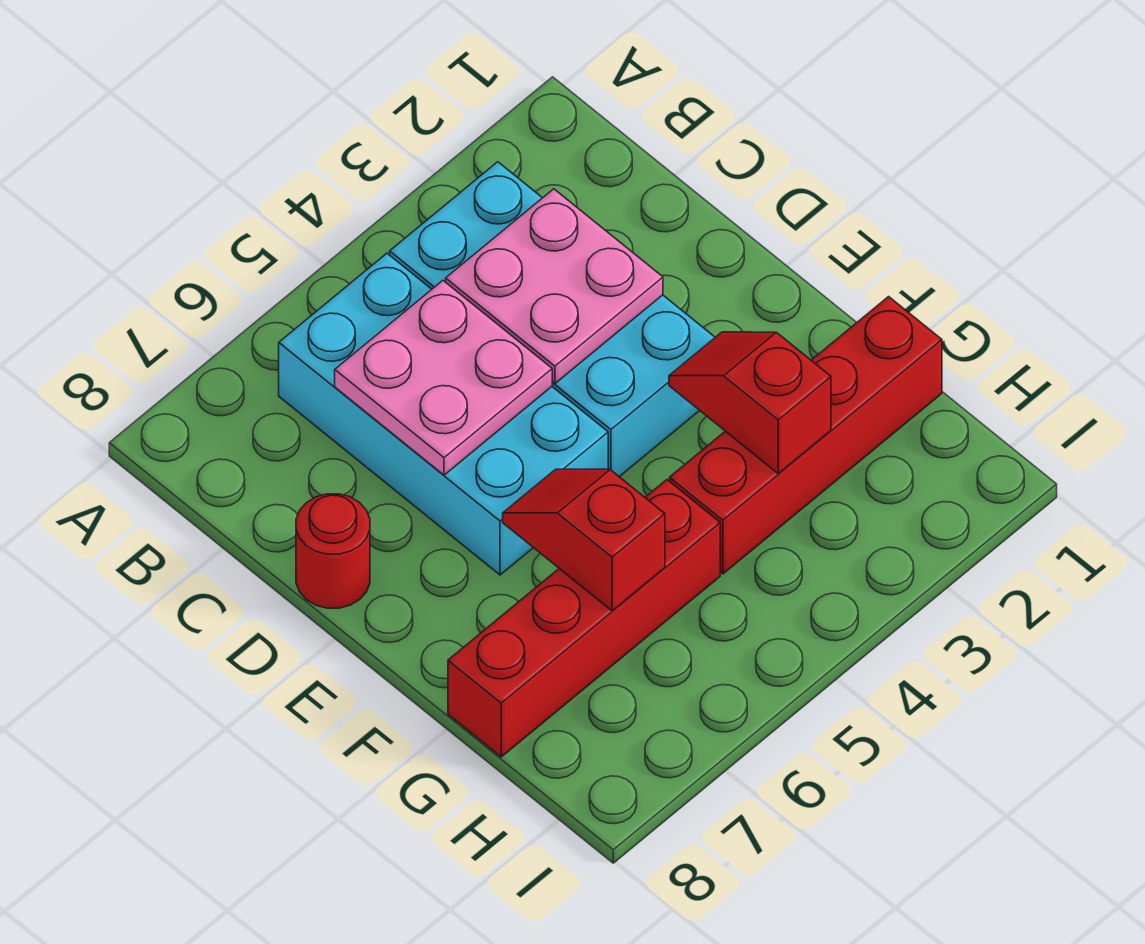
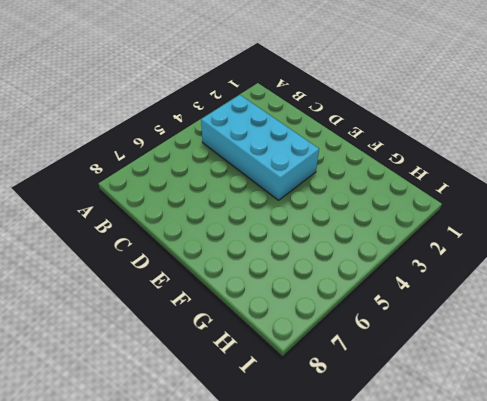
none -> cyan 2x4 brick [279,253,608,575]
none -> red 1x1 round brick [296,494,370,608]

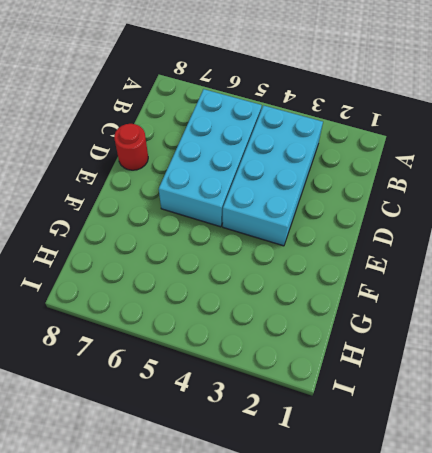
none -> red 1x4 brick [670,297,942,574]
none -> red 1x4 brick [448,480,720,757]

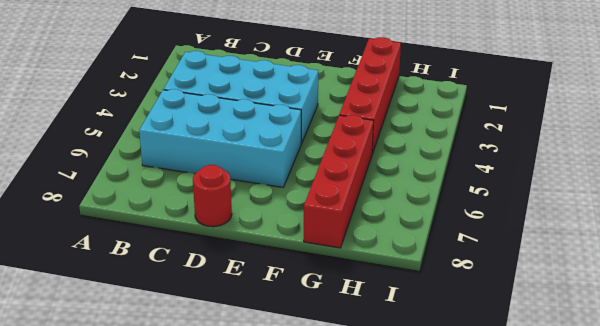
none -> pink 2x2 plate [446,189,663,384]
none -> pink 2x2 plate [335,281,552,475]

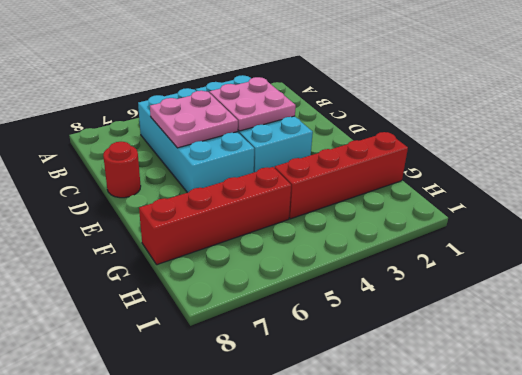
none -> red 1x2 slope [669,332,831,474]
none -> red 1x2 slope [503,469,665,611]

